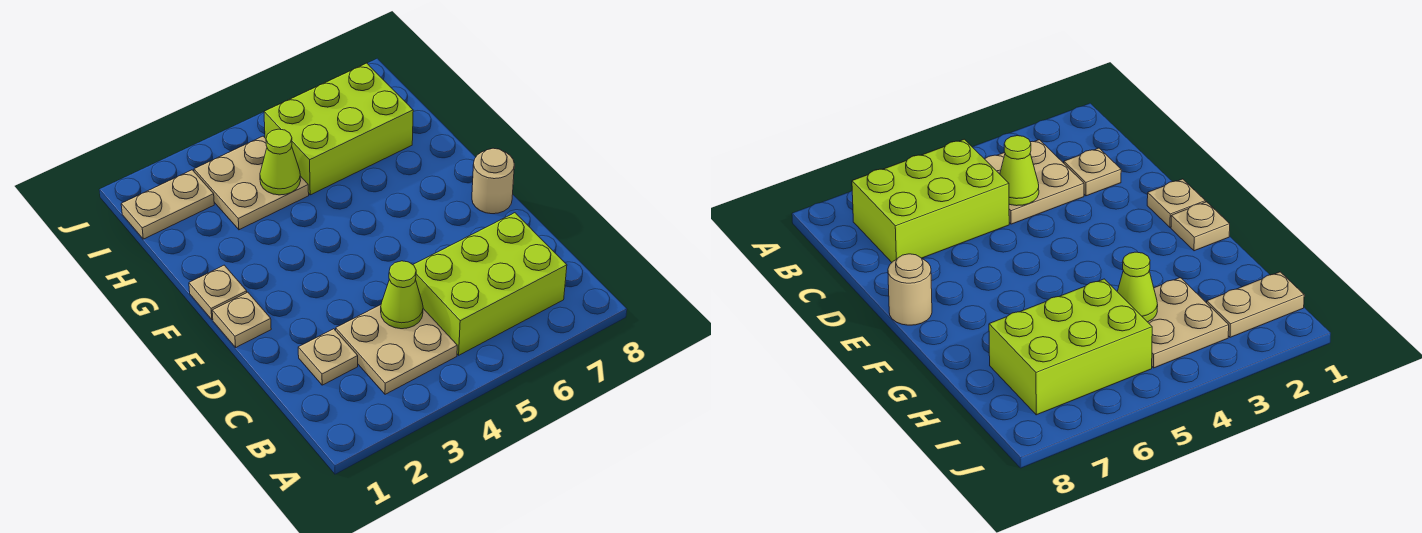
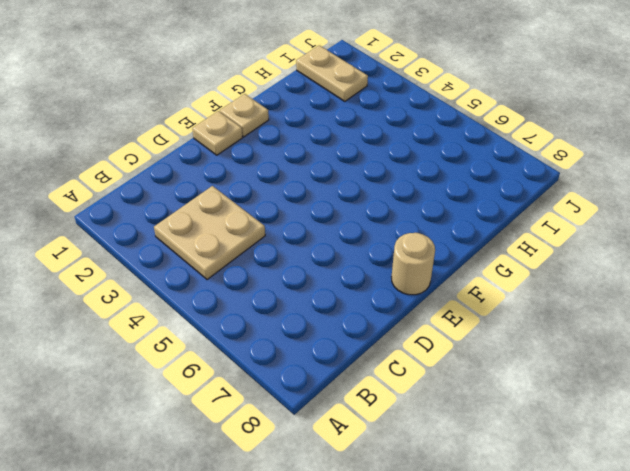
none -> lime 2x3 brick [413,213,567,355]
none -> tan 1x1 plate [298,329,358,385]

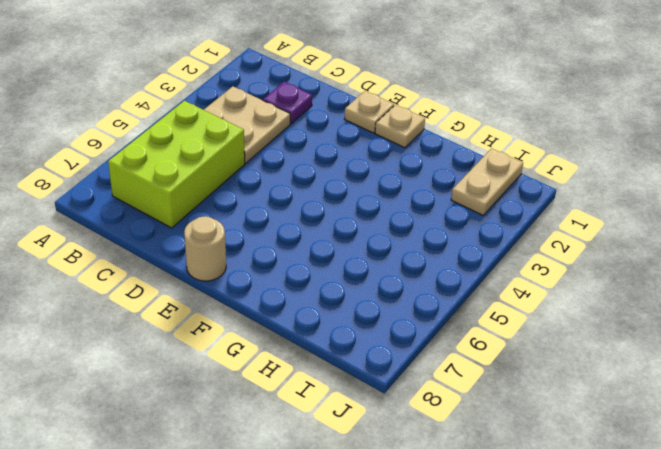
purple 1x1 plate [263,82,312,123] -> tan 1x1 plate [298,329,358,385]
none -> tan 2x2 plate [194,136,309,230]
none -> lime 2x3 brick [264,63,413,195]

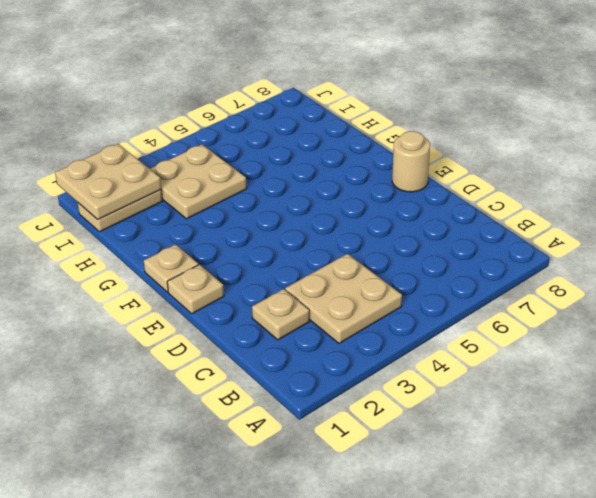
tan 2x2 plate [55,144,161,220] -> none
none -> lime 2x3 brick [413,213,567,355]
none -> lime 2x3 brick [264,63,413,195]

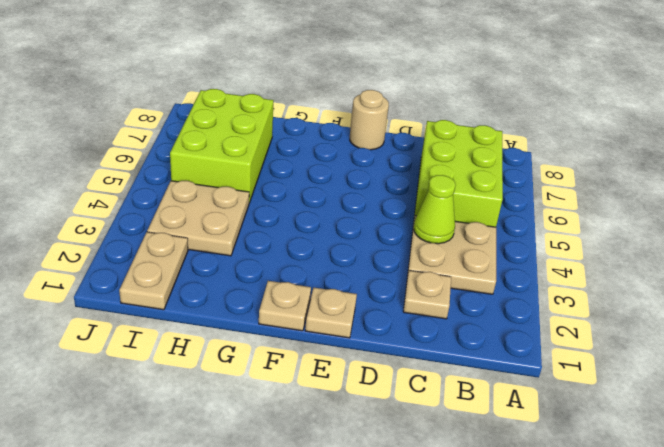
none -> lime 1x1 cone [260,129,301,195]

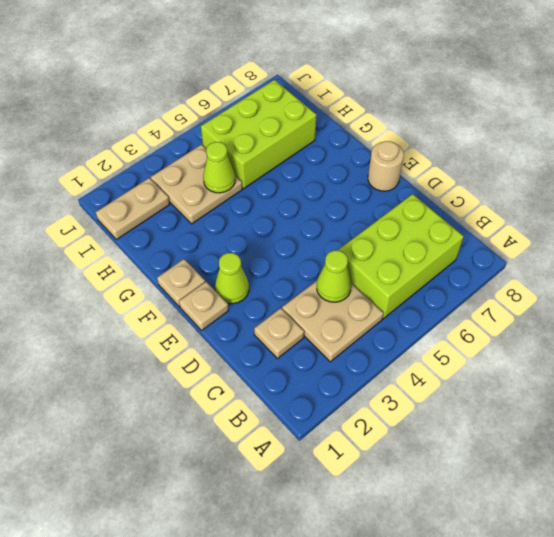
lime 1x1 cone [215,253,249,304] -> none

